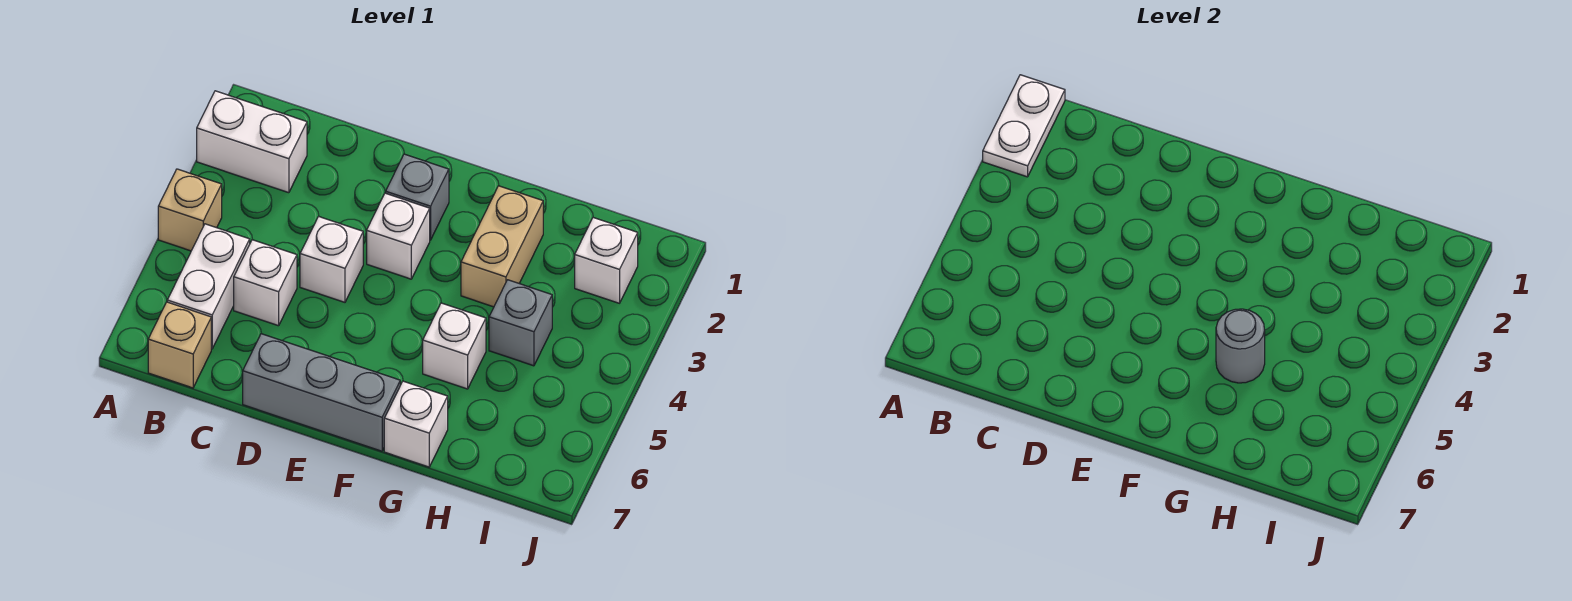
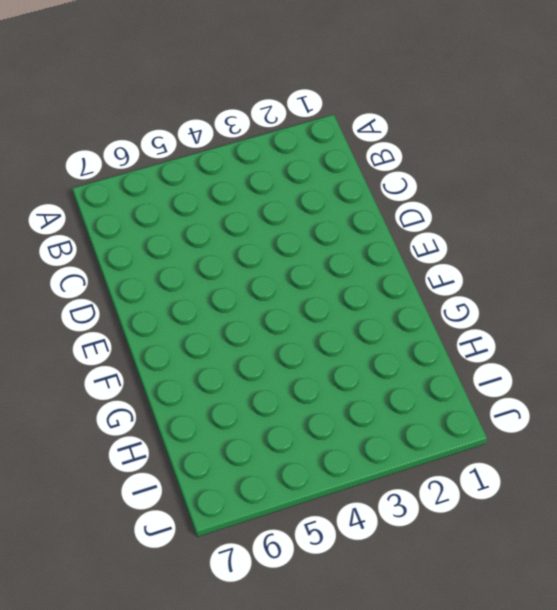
none -> white 1x2 brick [197,91,307,193]
none -> tan 1x1 brick [158,169,222,251]
none -> white 1x2 brick [167,224,250,349]

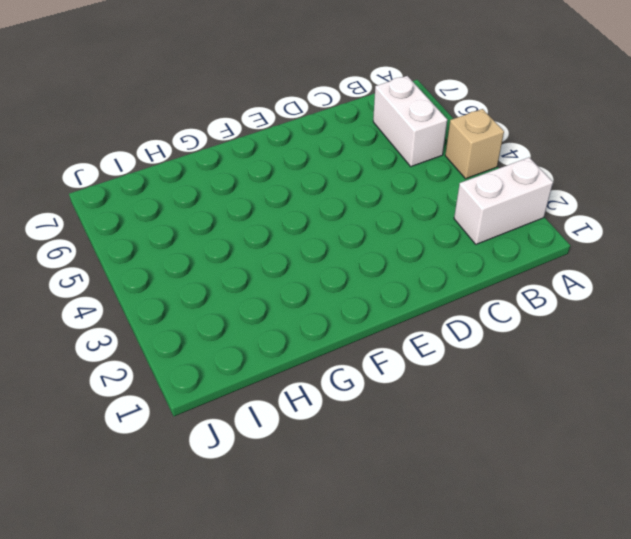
none -> tan 1x1 brick [148,302,211,388]
none -> white 1x1 brick [234,240,297,326]
none -> white 1x1 brick [300,216,363,302]

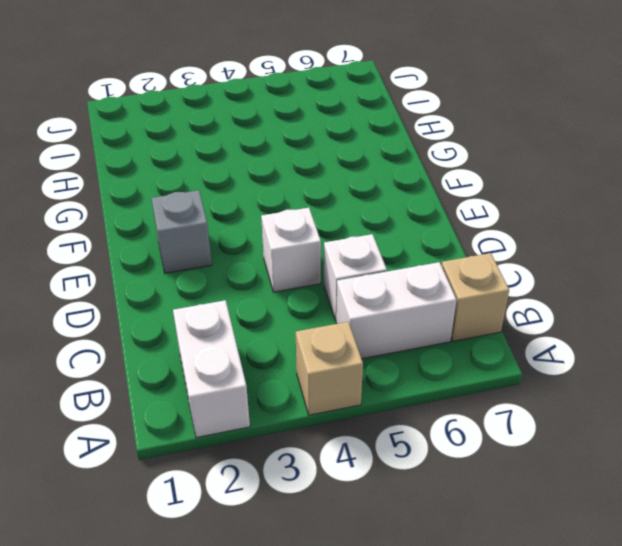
none -> grey 1x3 brick [243,334,400,451]
none -> white 1x1 brick [367,193,430,279]
none -> tan 1x2 brick [461,186,543,307]

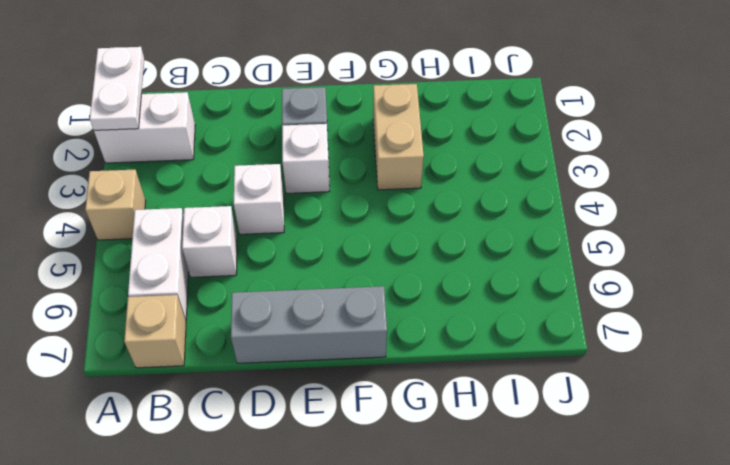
none -> white 1x1 brick [423,303,486,389]
none -> white 1x1 brick [384,381,448,467]
none -> grey 1x1 brick [489,280,552,366]

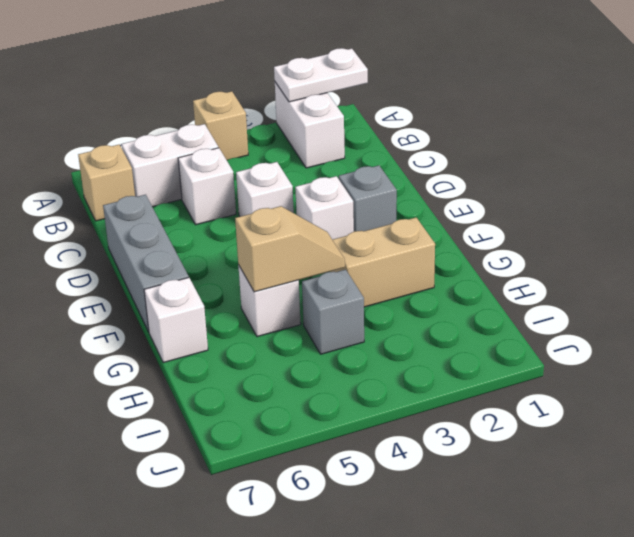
tan 1x2 slope [235,206,345,292] -> grey 1x1 round brick [1216,309,1265,383]
none -> white 1x1 brick [575,218,638,303]

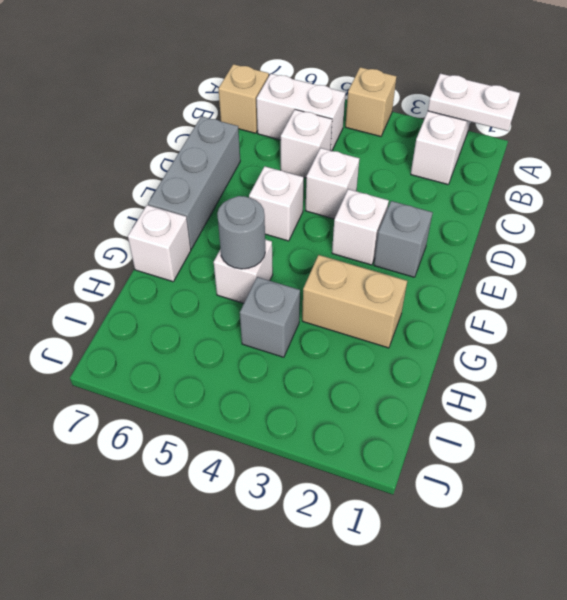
white 1x1 brick [249,166,304,241] -> white 1x1 brick moved to [575,218,638,303]

